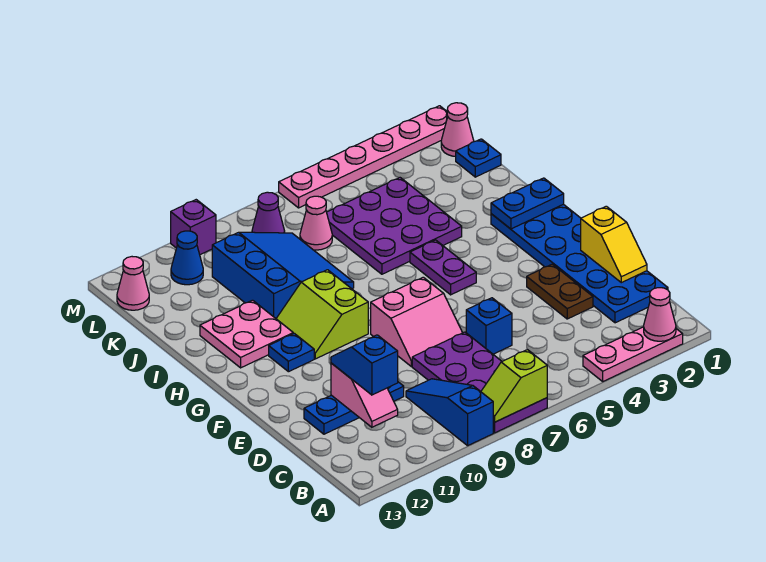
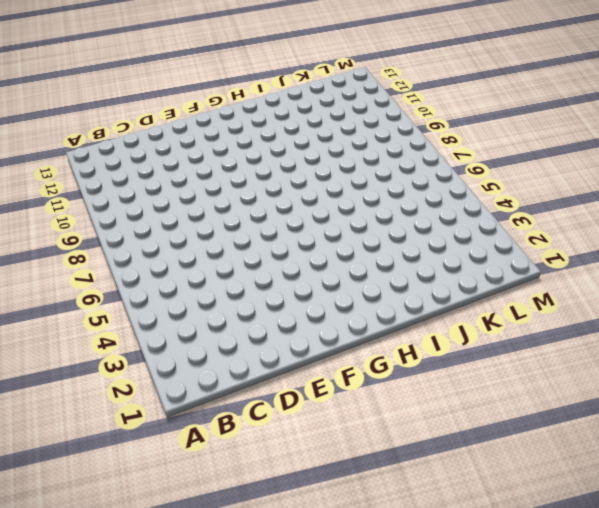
none -> pink 1x3 plate [583,327,683,381]
none -> purple 2x4 plate [412,332,547,433]
none -> blue 1x3 slope [406,379,493,446]

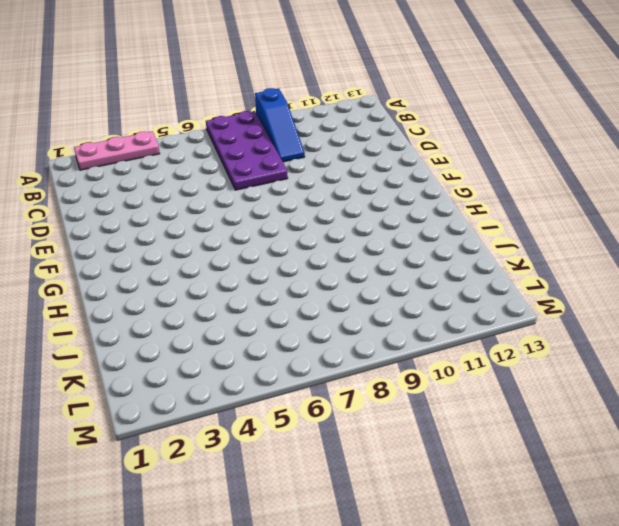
none -> blue 2x6 plate [491,204,668,323]
none -> brown 1x2 plate [527,264,593,319]
none -> blue 1x1 brick [466,298,512,354]

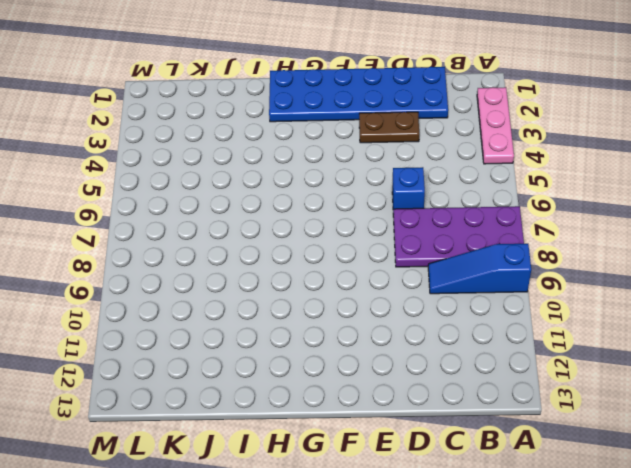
none -> blue 1x3 plate [304,382,404,434]
none -> pink 2x2 slope [371,277,462,366]
none -> purple 1x2 plate [410,240,476,295]

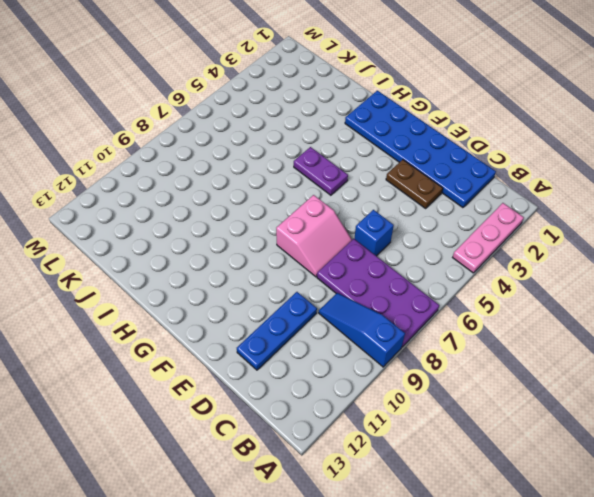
none -> lime 2x2 slope [276,270,368,359]
none -> blue 1x1 plate [269,333,314,372]
none -> pink 2x2 plate [200,300,293,368]

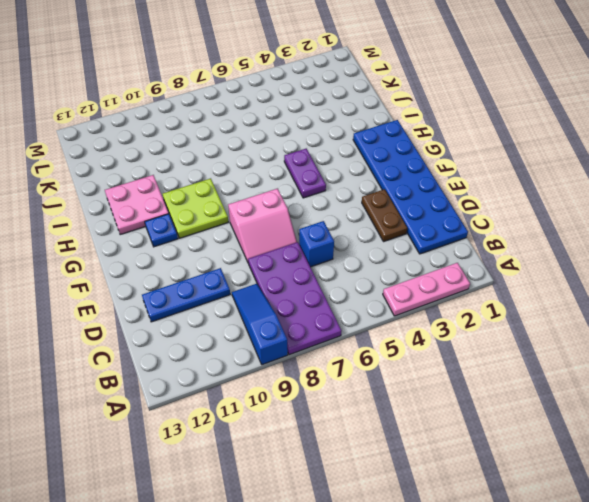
lime 2x2 plate [163,178,228,238] -> lime 2x2 slope [276,270,368,359]
none -> purple 3x3 plate [327,178,462,274]
none -> blue 3x3 slope [212,232,354,318]
none -> blue 1x1 plate [456,139,501,177]

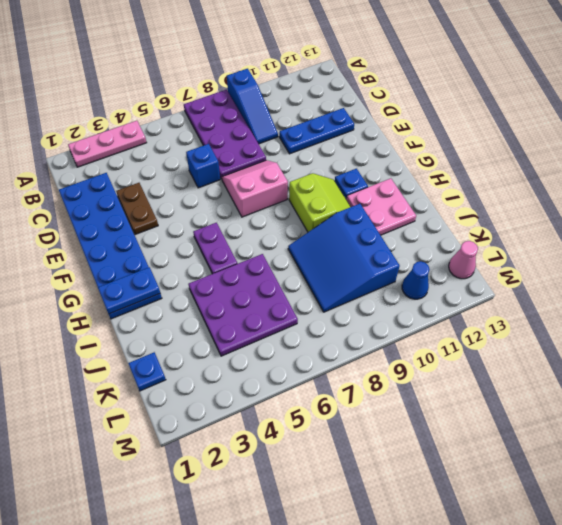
none -> pink 1x1 cone [300,196,332,250]
none -> pink 1x1 cone [441,103,474,156]
none -> purple 1x1 cone [252,192,285,233]

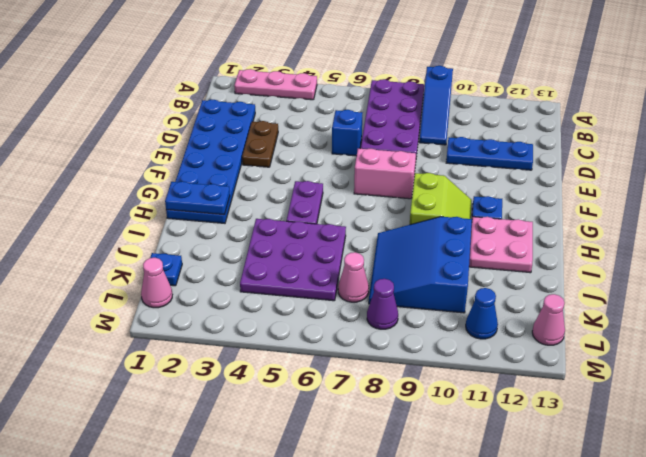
none -> pink 1x6 plate [279,106,448,208]
none -> purple 1x1 brick [171,200,216,255]
none -> pink 1x1 cone [644,288,676,341]

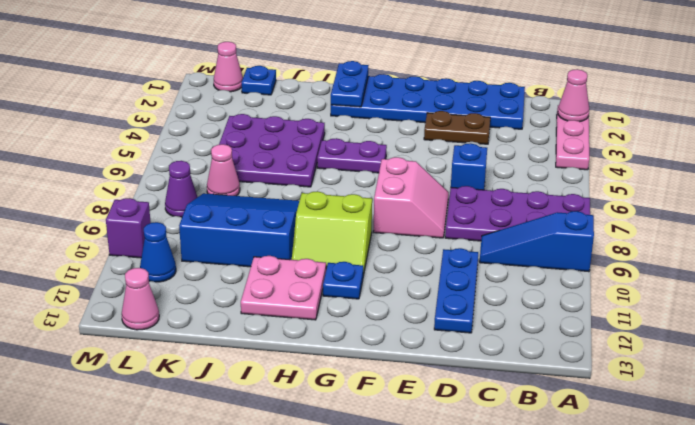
none -> pink 1x6 plate [279,106,448,208]
none -> lime 1x2 slope [481,350,547,422]
none -> pink 1x2 slope [331,363,398,427]

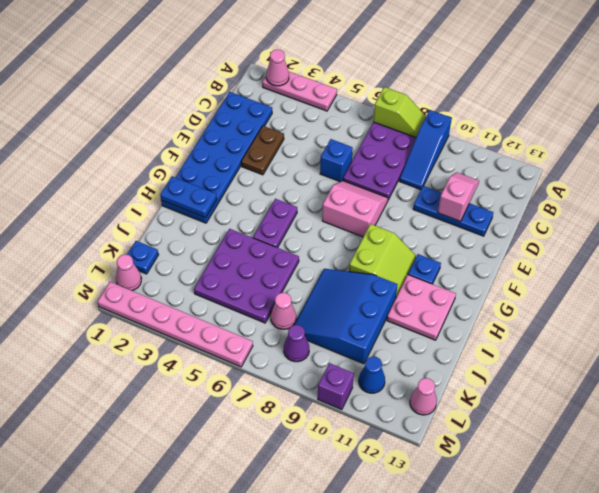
none -> yellow 1x2 slope [581,206,647,283]
none -> blue 1x2 slope [331,335,398,395]

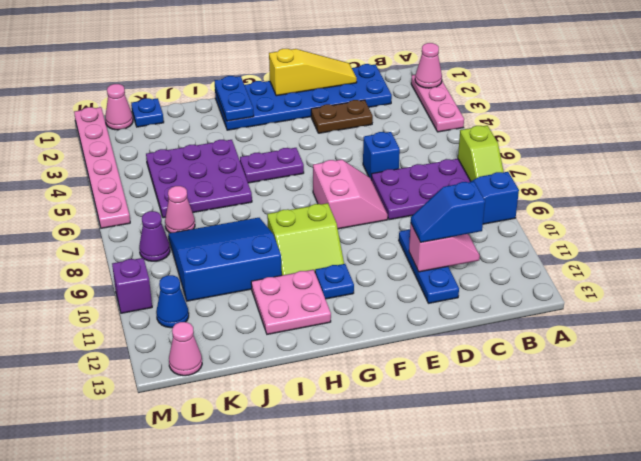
yellow 1x3 slope [269,49,357,96] -> yellow 1x2 slope [581,206,647,283]

